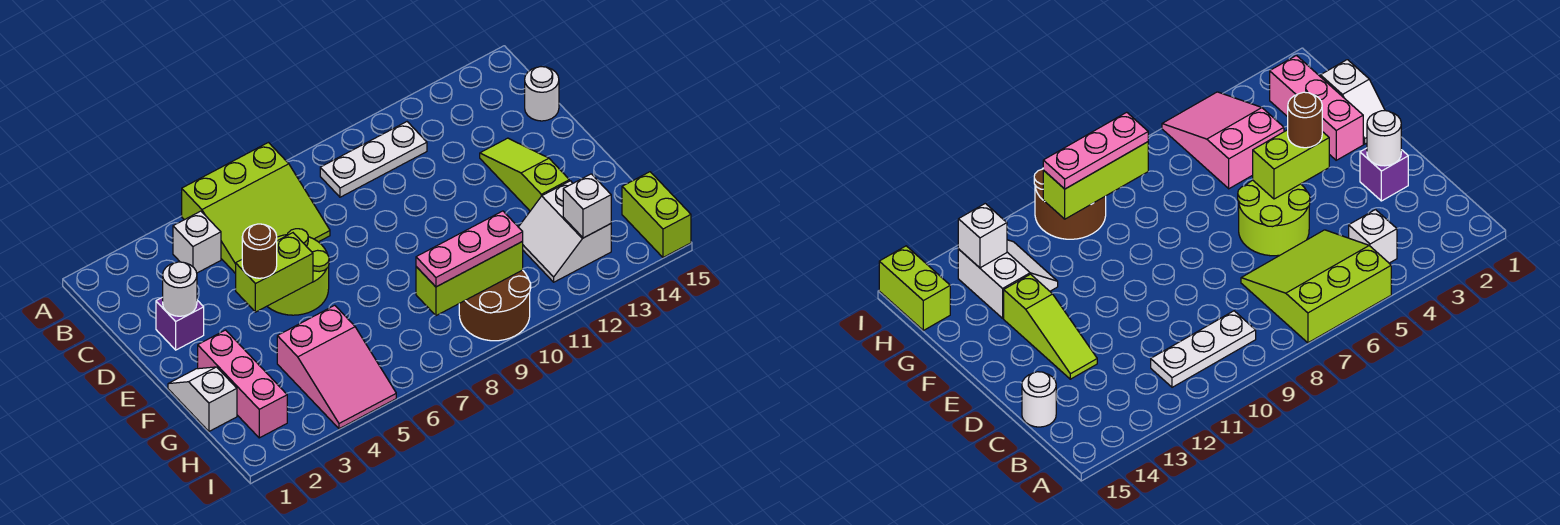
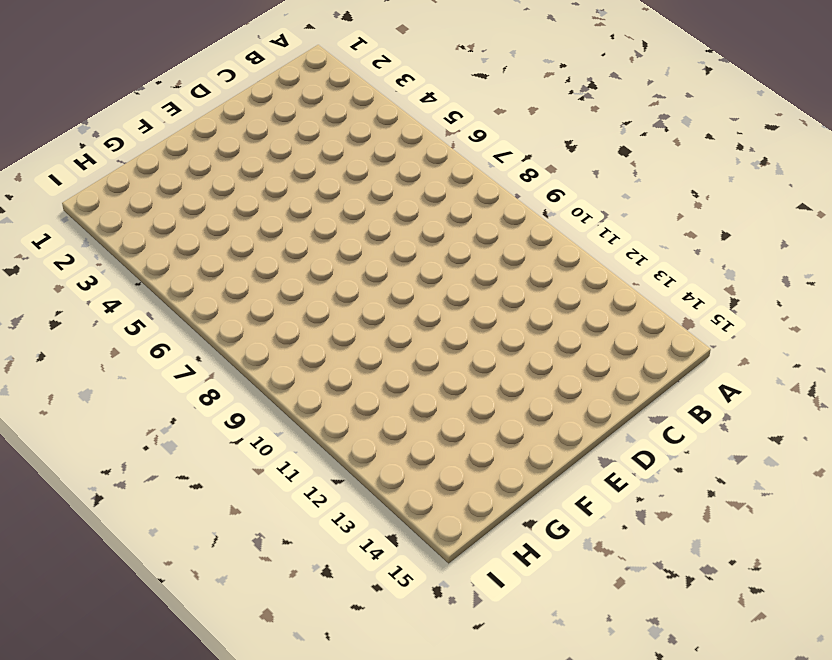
none -> lime 3x3 slope [182,143,330,274]
none -> white 1x1 brick [173,211,221,273]
none -> white 1x3 plate [320,122,427,197]

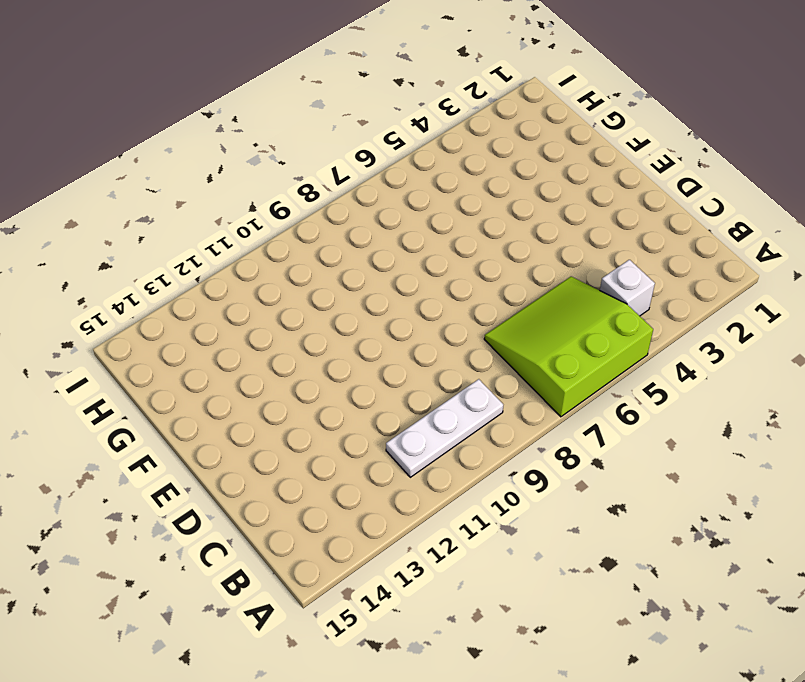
none -> white 1x1 round brick [525,67,559,121]
none -> purple 1x1 brick [156,297,204,350]
none -> lime 2x2 round brick [267,229,329,315]

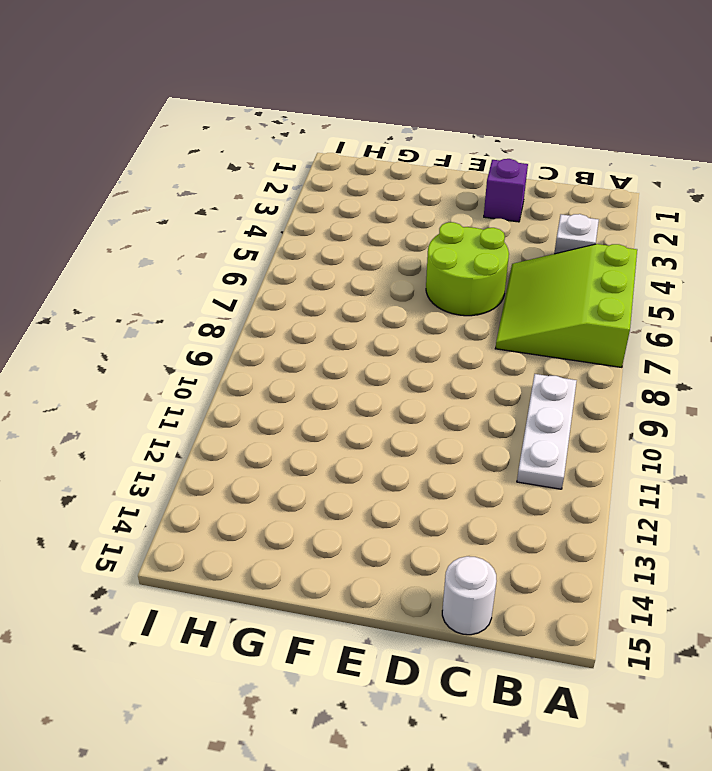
none -> lime 1x3 slope [480,138,569,211]
none -> white 1x2 slope [168,367,237,431]
none -> pink 1x3 brick [198,330,287,438]

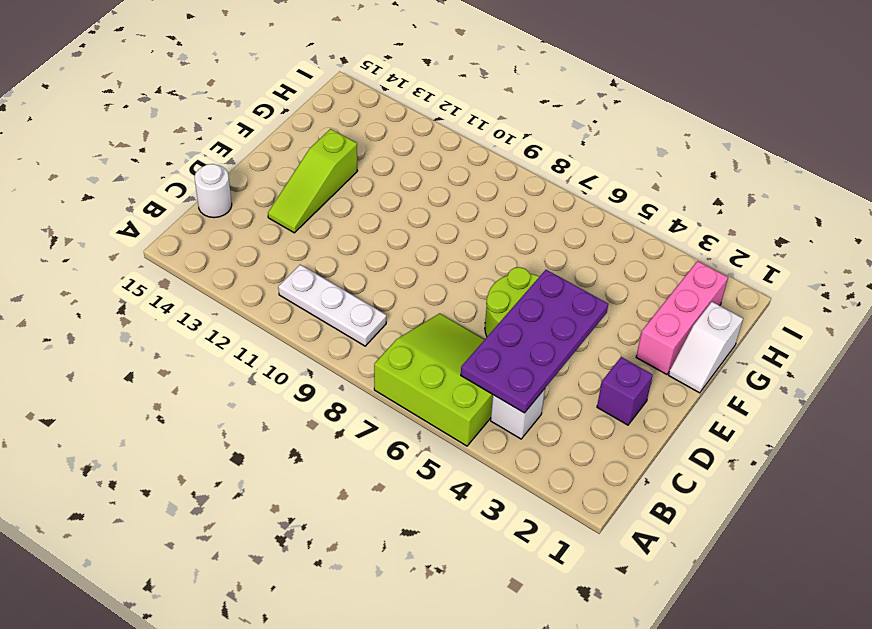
purple 2x4 plate [461,270,608,413] -> lime 1x2 brick [236,233,313,312]
none -> pink 2x3 slope [277,305,396,429]
none -> white 2x2 slope [519,181,611,282]
none -> brown 2x2 round brick [459,270,531,341]

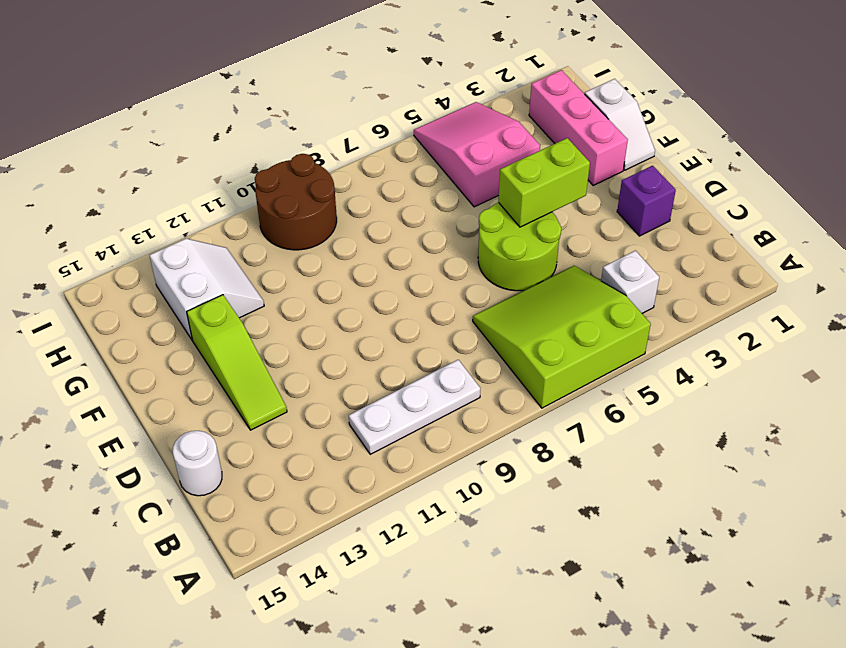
none -> lime 1x2 brick [622,172,691,257]
none -> white 1x1 round brick [163,262,197,316]
none -> lime 1x3 brick [416,242,523,316]

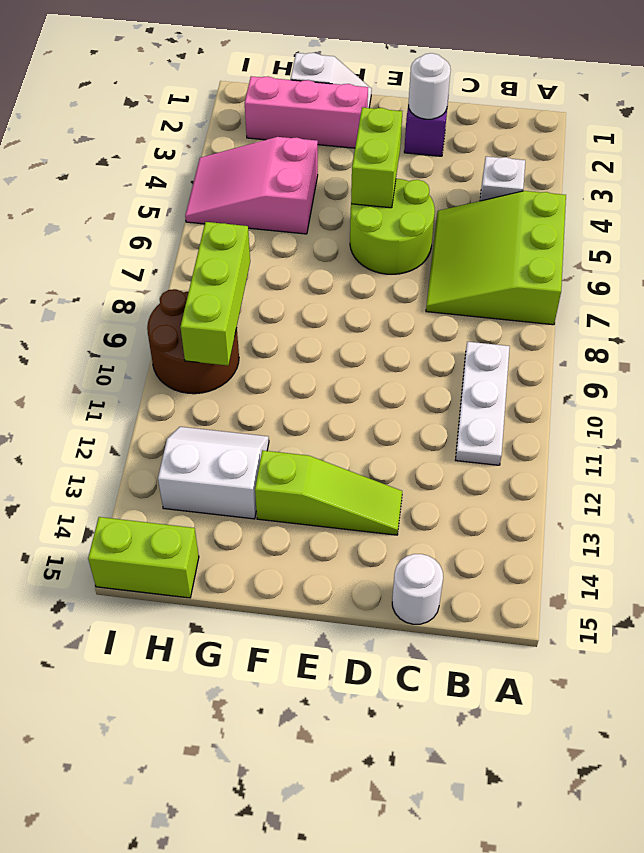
none -> white 1x1 brick [563,174,611,238]
none -> brown 1x1 round brick [242,224,277,278]
none -> pink 1x3 plate [416,211,523,287]

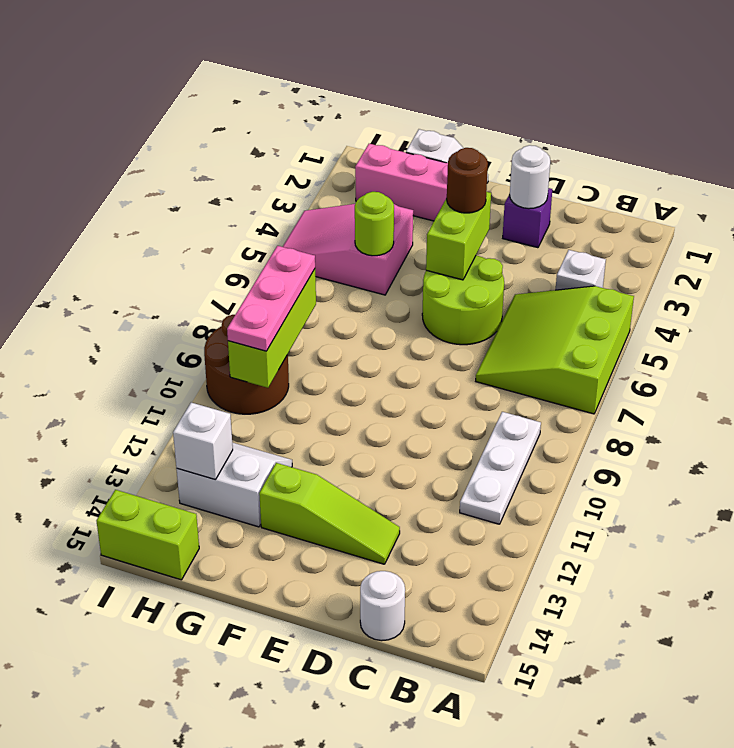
lime 1x1 round brick [355,192,394,256] -> none

